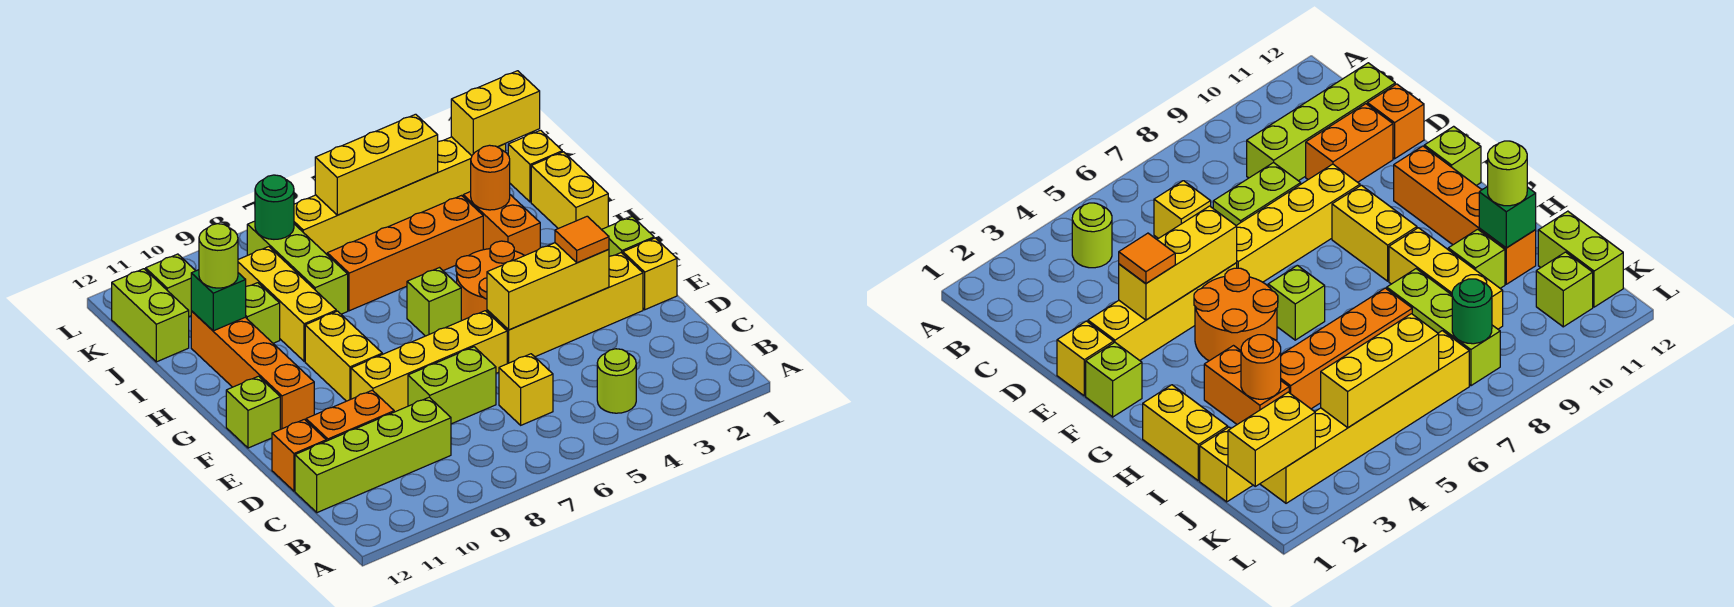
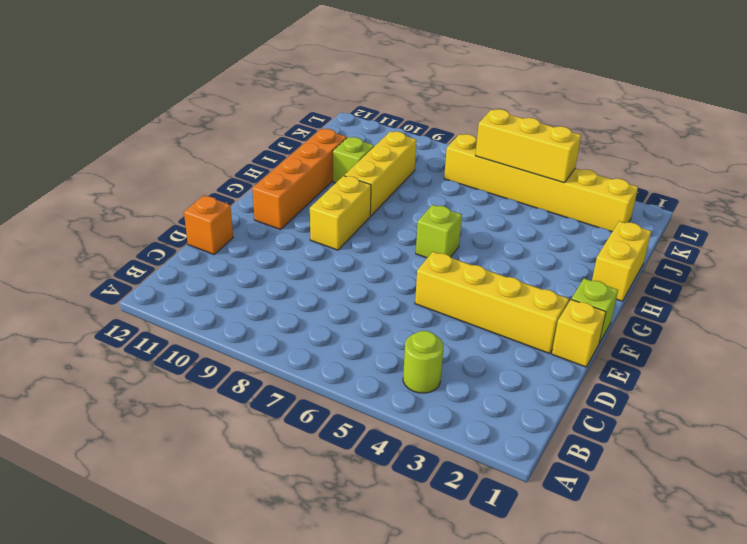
none -> yellow 1x1 brick [499,354,553,425]
none -> lime 1x4 brick [295,397,451,513]
none -> lime 1x2 brick [408,347,496,424]
none -> orange 1x2 brick [306,390,394,441]

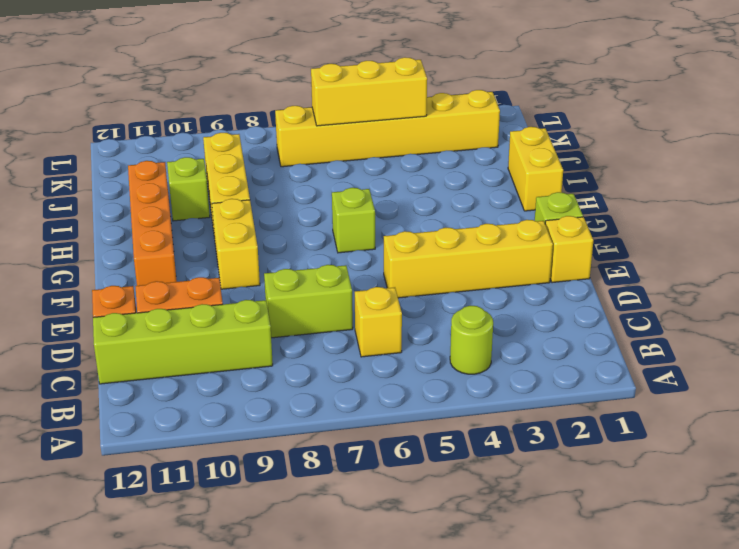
none -> yellow 1x4 brick [351,311,507,412]
none -> orange 2x2 round brick [456,241,524,321]
none -> lime 1x1 brick [226,376,280,448]
none -> orange 1x2 brick [463,192,540,256]

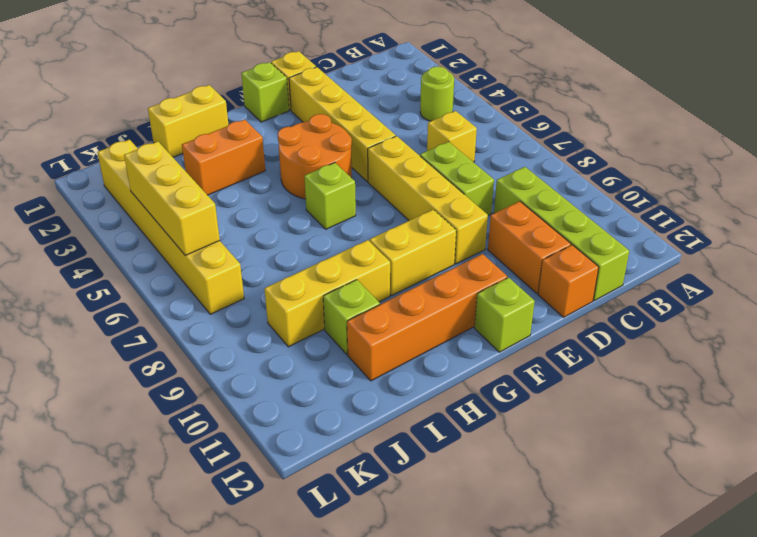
none -> orange 1x4 brick [327,196,483,311]
none -> lime 1x3 brick [247,221,348,314]
none -> yellow 1x1 brick [508,130,562,202]
none -> lime 1x2 brick [112,269,189,362]

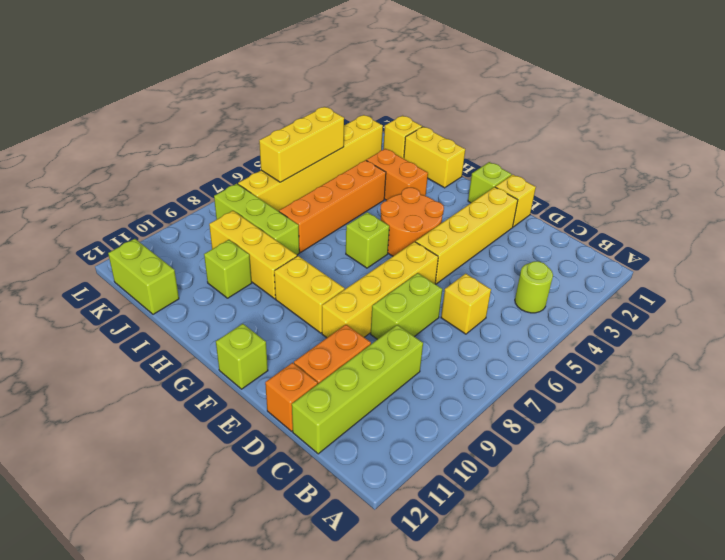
none -> orange 1x4 brick [191,311,314,429]
none -> lime 1x1 brick [146,254,195,317]
none -> yellow 1x3 brick [487,243,609,330]
none -> orange 1x1 round brick [471,145,510,210]

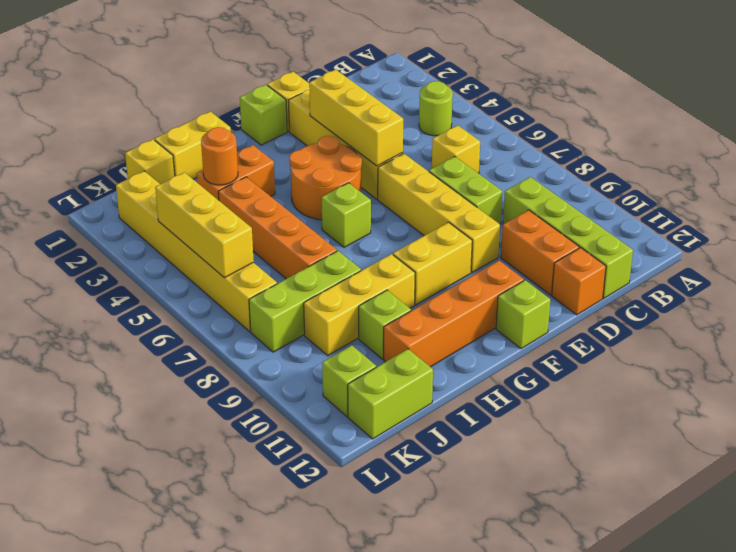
none -> green 1x1 brick [191,270,246,331]
none -> yellow 1x2 brick [451,71,540,156]
none -> green 1x1 round brick [255,175,294,239]
none -> orange 1x1 tile [555,216,609,263]

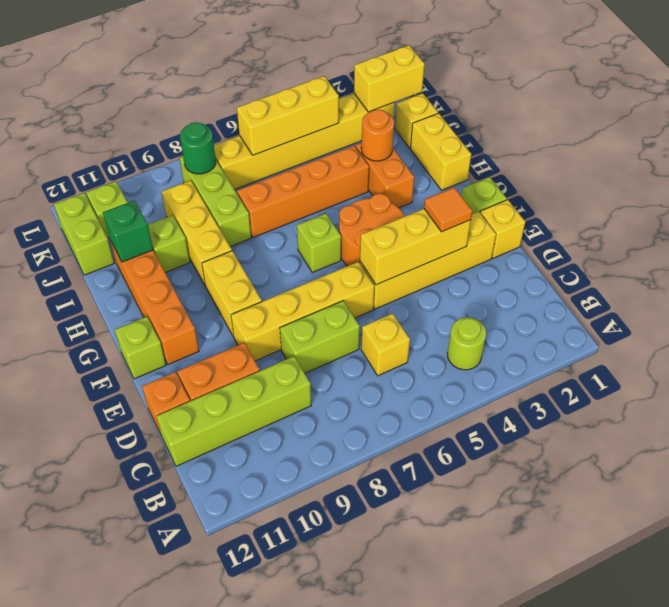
none -> lime 1x1 round brick [199,224,238,288]

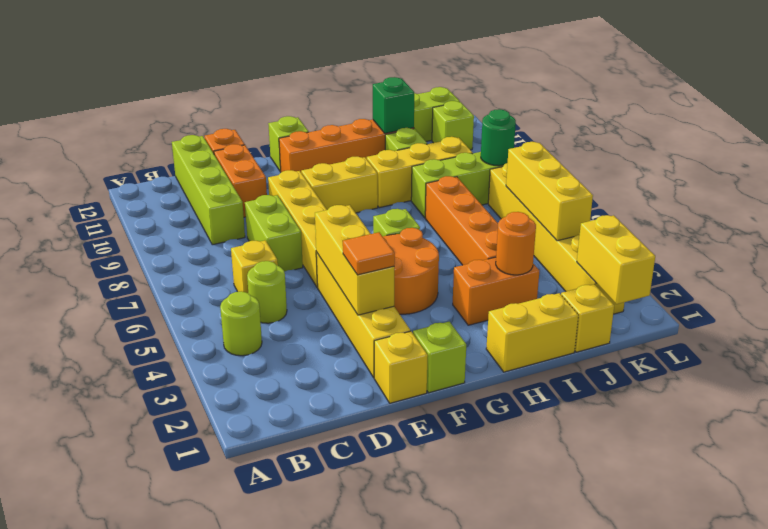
lime 1x1 round brick [247,261,287,323] -> lime 1x1 round brick moved to [199,224,238,288]

